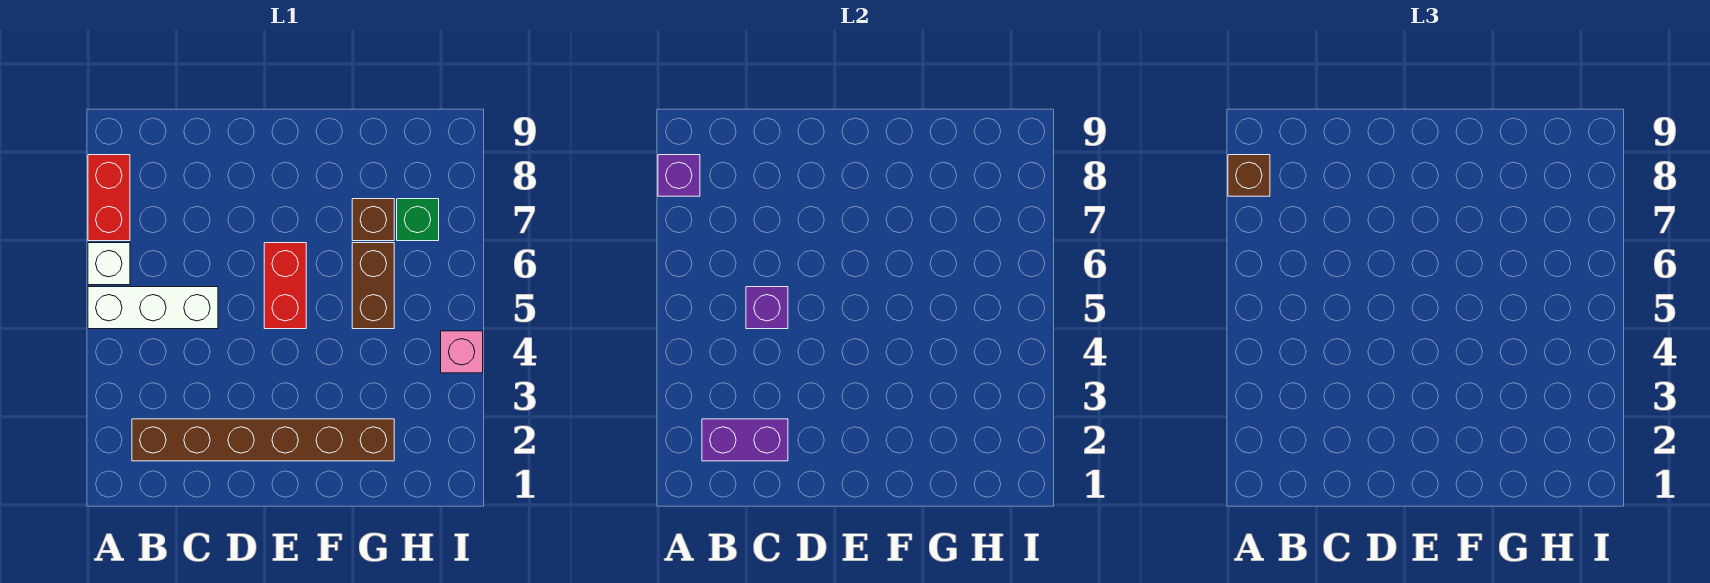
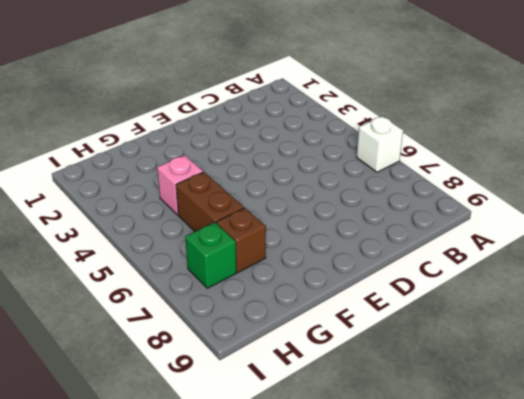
pink 1x1 brick [157,155,203,215] -> pink 1x1 brick moved to [441,331,483,373]
none -> white 1x3 brick [88,287,218,329]
none -> red 1x2 brick [88,155,130,241]
none -> brown 1x6 brick [132,419,394,461]

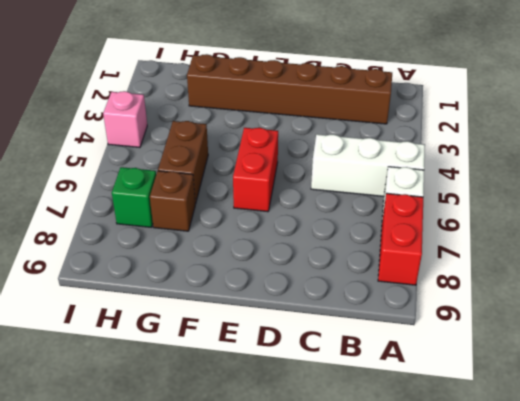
none -> purple 1x1 brick [658,155,700,196]
none -> purple 1x2 brick [702,419,788,461]
none -> purple 1x1 brick [746,287,788,329]

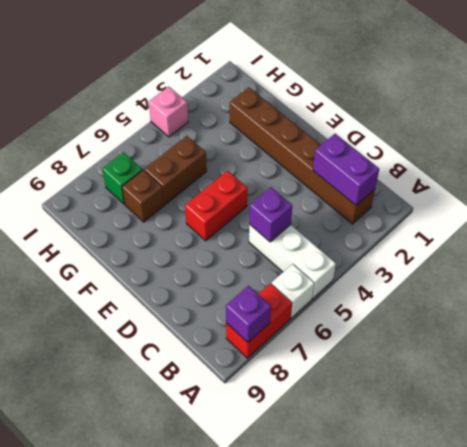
none -> brown 1x1 brick [1228,155,1270,196]

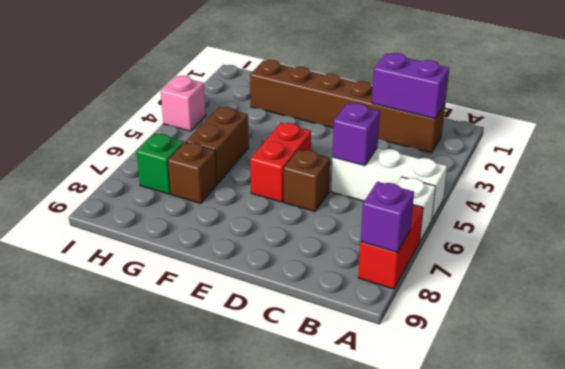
brown 1x1 brick [284,149,330,212] -> brown 1x1 brick moved to [1228,155,1270,196]

